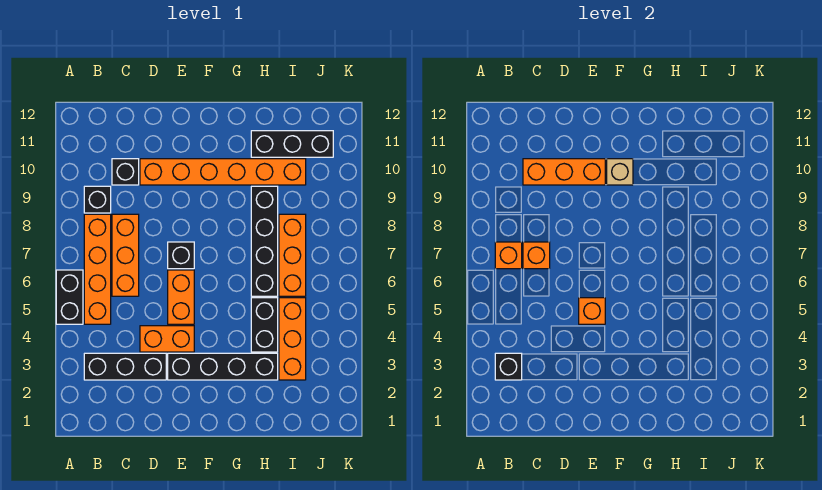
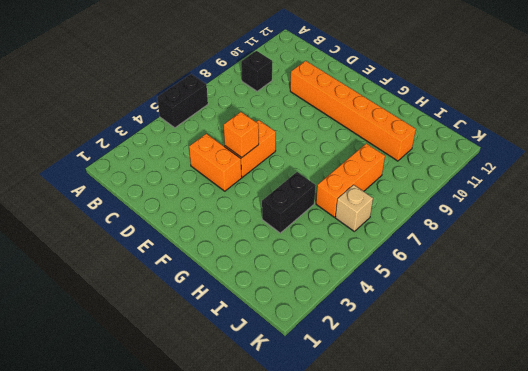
tan 1x1 brick [335,185,373,231] -> tan 1x1 brick moved to [607,159,633,185]
none -> black 1x3 brick [84,353,166,380]
none -> orange 1x4 brick [84,214,111,324]
none -> orange 1x3 brick [112,214,139,296]

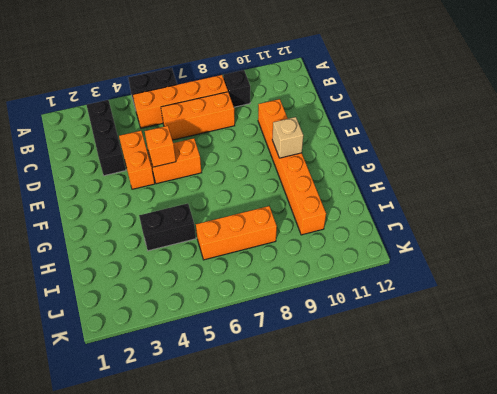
none -> black 1x1 brick [112,159,139,185]
none -> black 1x4 brick [168,353,278,380]
none -> black 1x1 brick [168,242,194,269]

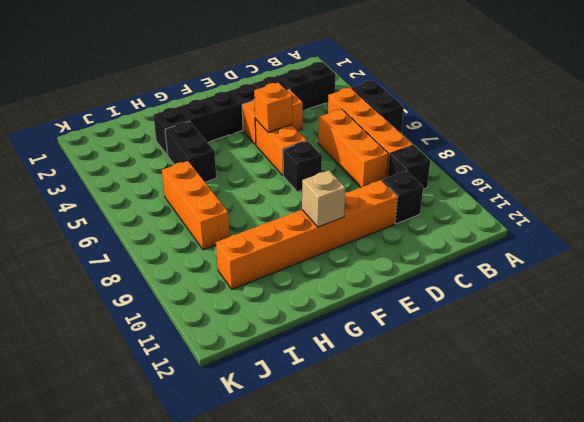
none -> black 1x4 brick [251,186,278,296]
none -> black 1x3 brick [251,131,333,157]
none -> orange 1x3 brick [279,298,306,380]

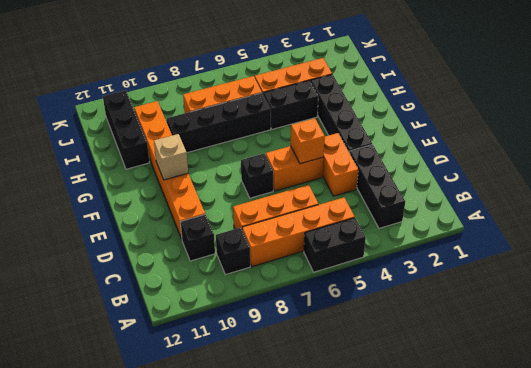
none -> black 1x1 brick [495,353,522,380]
none -> orange 1x1 brick [495,242,522,269]
none -> orange 1x1 brick [523,242,550,269]

